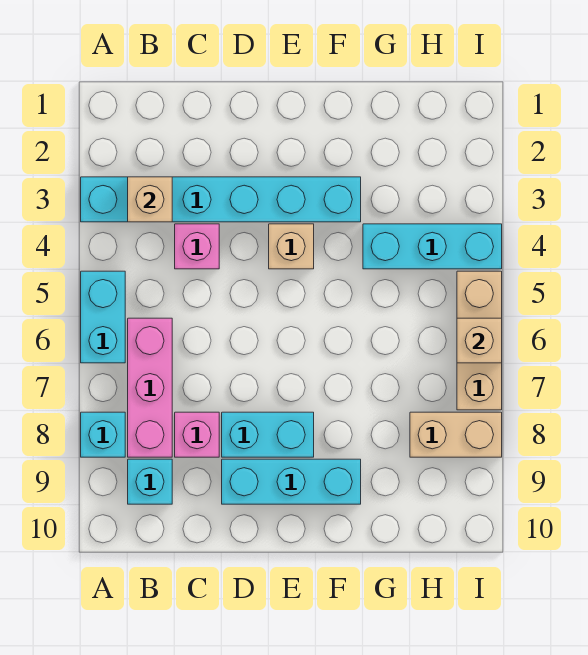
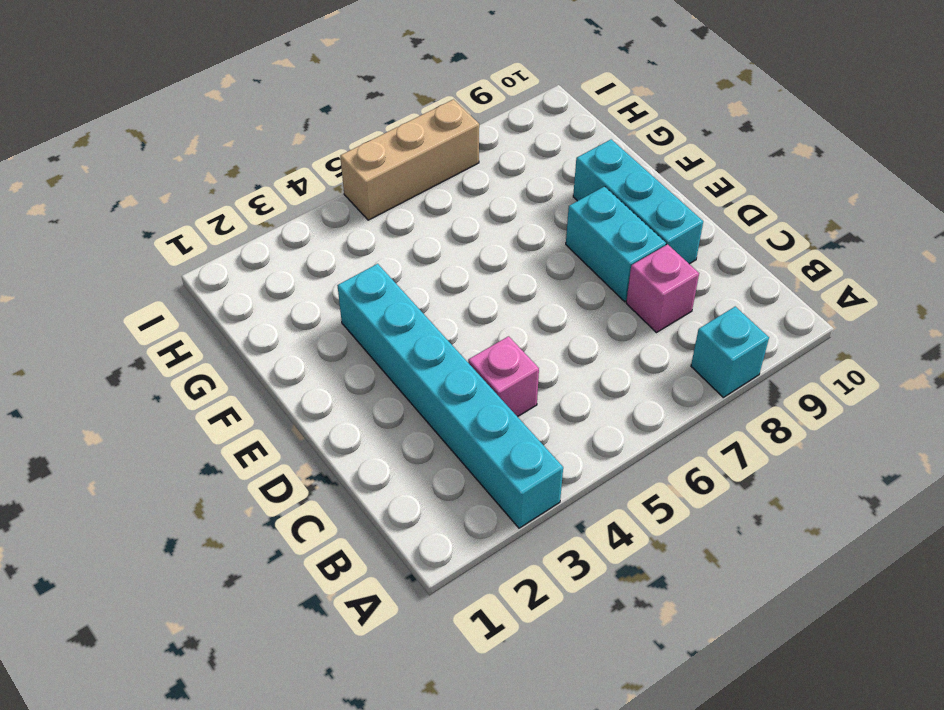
none -> cyan 1x2 brick [81,271,125,363]
none -> pink 1x3 brick [128,318,172,457]
none -> cyan 1x1 brick [128,459,172,504]

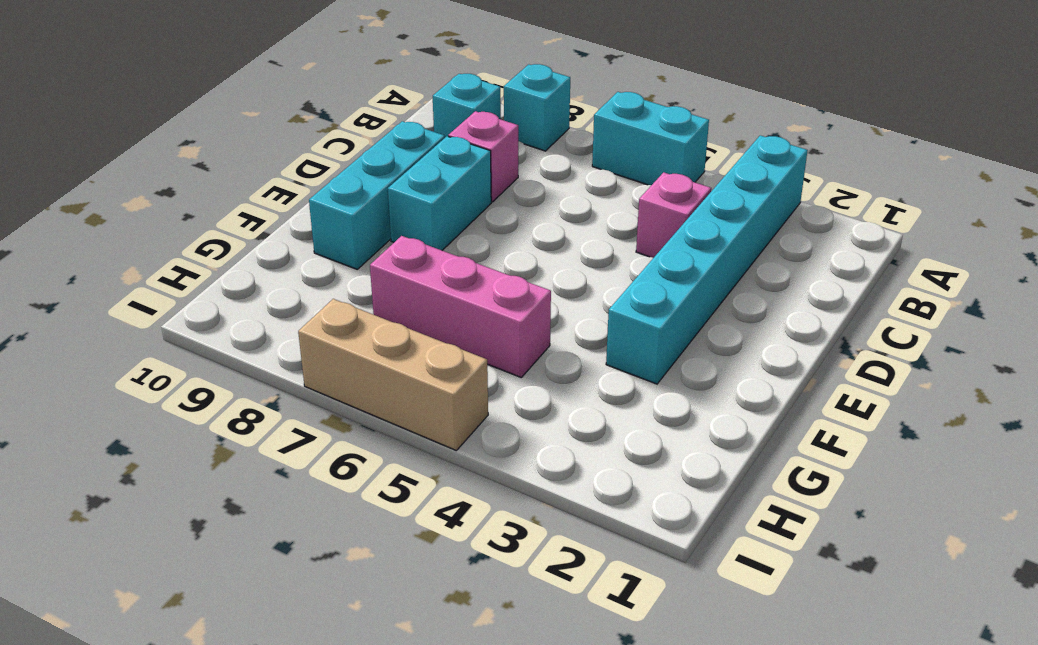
pink 1x3 brick [370,236,551,377] -> pink 1x3 brick moved to [128,318,172,457]
none -> tan 1x1 brick [269,224,314,269]
none -> cyan 1x3 brick [363,224,502,269]
none -> tan 1x2 brick [410,412,502,457]

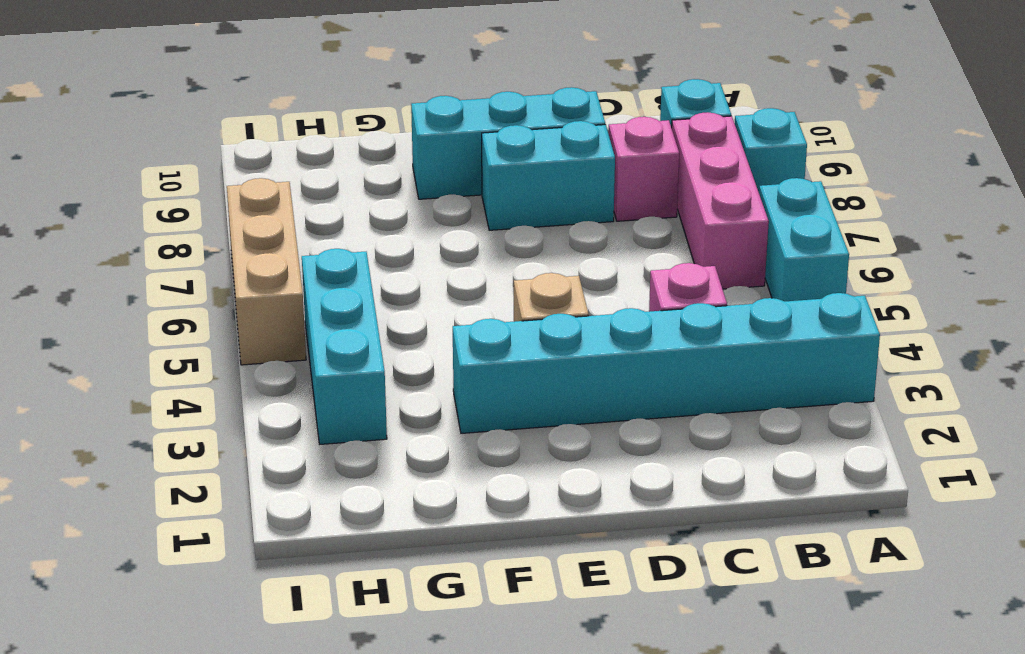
cyan 1x3 brick [302,249,387,444] -> cyan 1x3 brick turned to [363,224,502,269]
none -> tan 1x2 brick [410,412,502,457]
none -> tan 1x1 brick [128,177,172,222]
none -> tan 1x1 brick [457,318,502,363]

